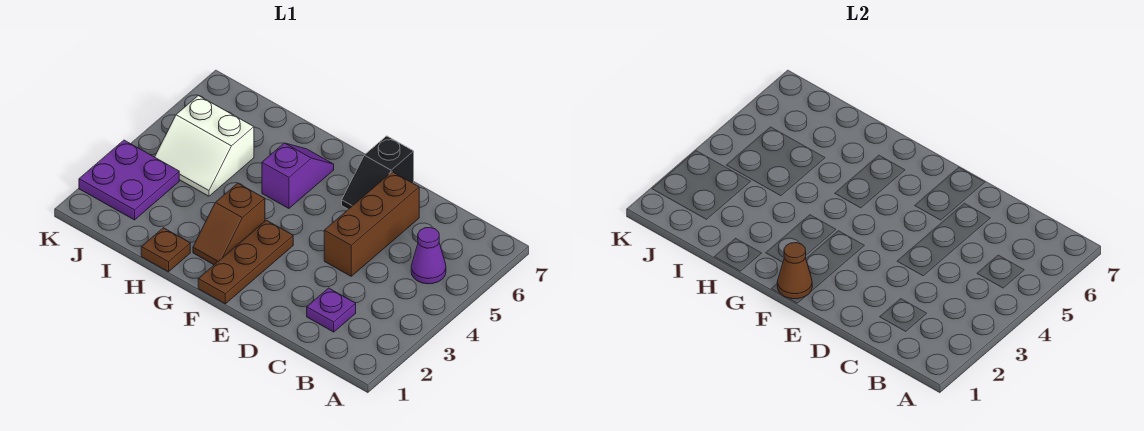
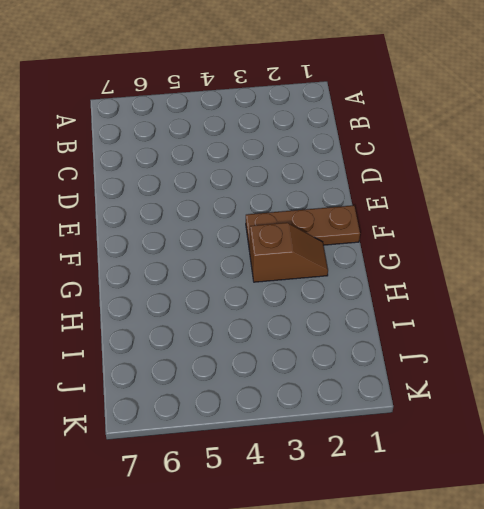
none -> purple 1x1 cone [411,227,446,284]
none -> purple 1x1 plate [307,288,356,332]

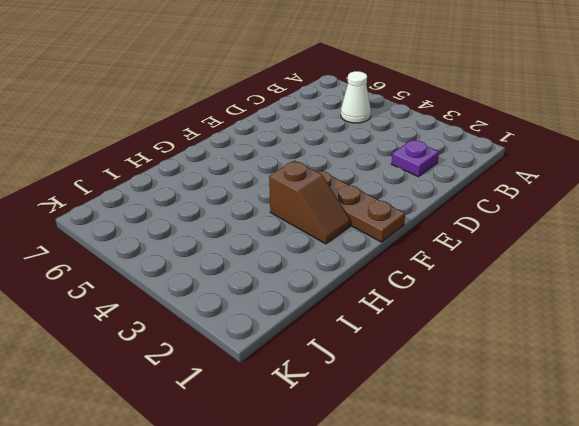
white 1x1 cone [341,71,371,123] -> purple 1x1 cone [411,227,446,284]
none -> brown 1x3 brick [324,172,419,276]
none -> black 1x2 slope [342,136,414,209]

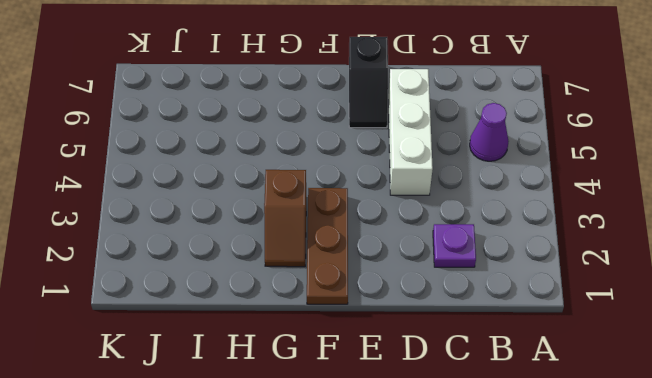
white 1x3 brick [388,69,433,195] -> brown 1x3 brick [324,172,419,276]
none -> purple 1x2 slope [262,143,334,208]
none -> brown 1x1 plate [141,228,190,272]

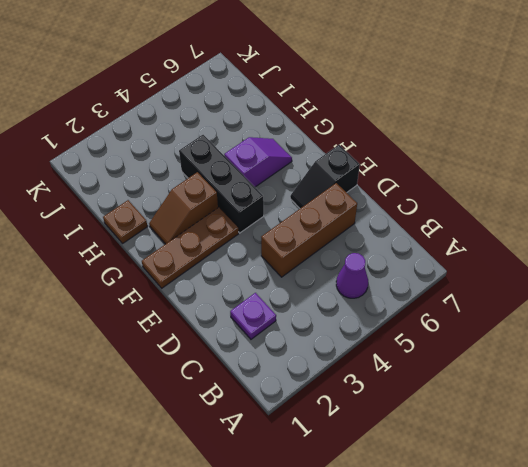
black 1x3 brick [179,135,264,233] -> none
none -> white 2x2 slope [155,95,254,196]
none -> purple 2x2 plate [79,140,179,220]

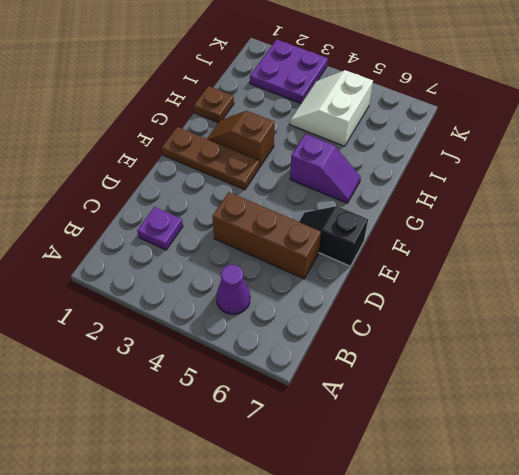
none -> brown 1x1 cone [777,243,812,299]

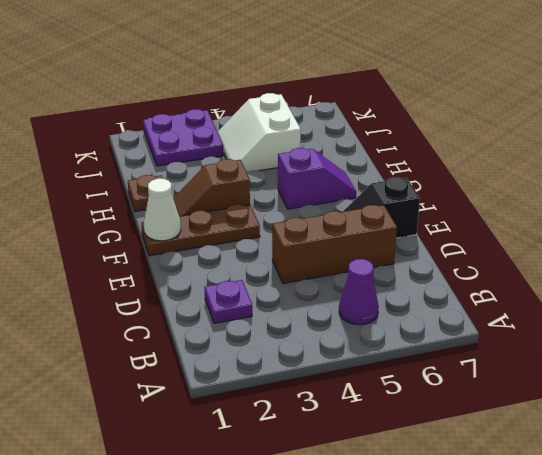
white 1x1 cone [144,179,181,241] -> brown 1x1 cone [777,243,812,299]

